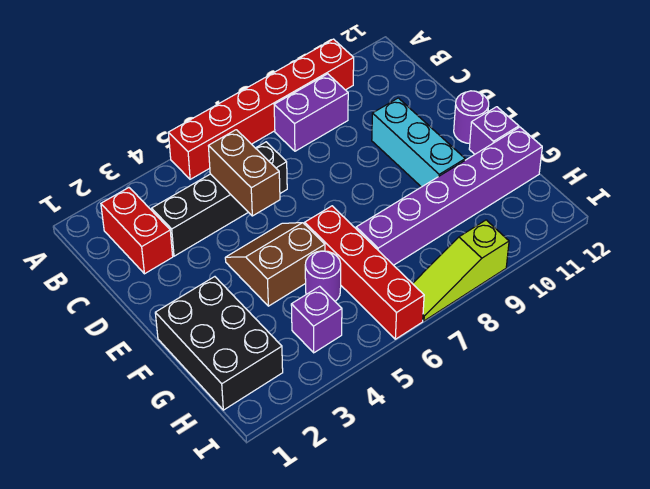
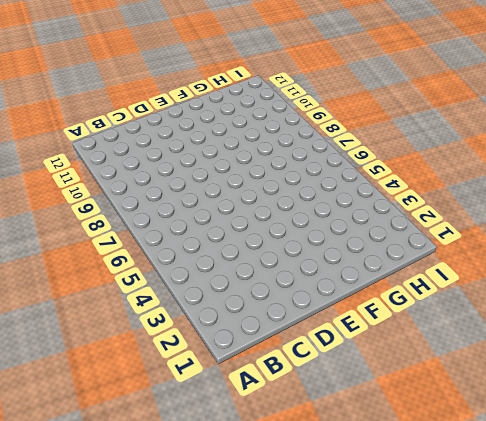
none -> red 1x6 brick [168,39,354,179]
none -> red 1x2 brick [101,188,173,274]
none -> purple 1x2 brick [274,74,348,151]

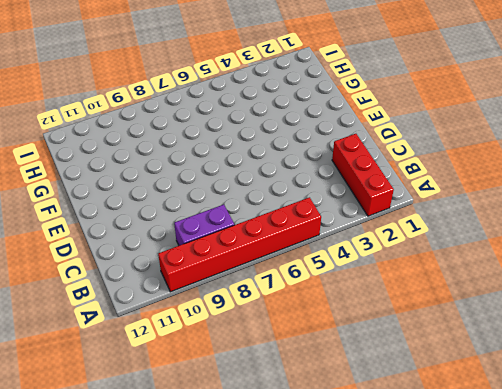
red 1x3 brick [332,134,394,216] -> red 1x2 brick [101,188,173,274]
none -> black 1x4 brick [152,142,287,256]
none -> cyan 1x3 brick [372,98,465,187]
none -> brown 2x2 slope [225,223,325,306]

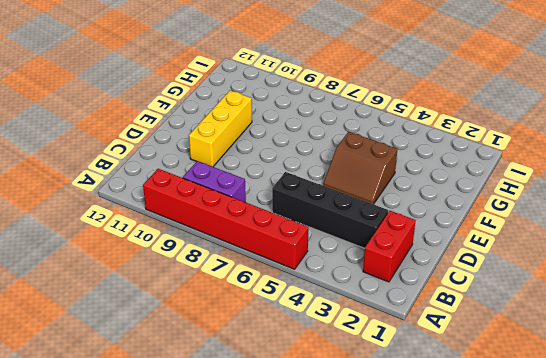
yellow 1x3 brick [189,91,252,167] -> cyan 1x3 brick [372,98,465,187]
none -> purple 1x1 round brick [454,91,489,143]
none -> black 2x3 brick [155,277,283,410]
none -> red 1x4 brick [305,206,424,339]

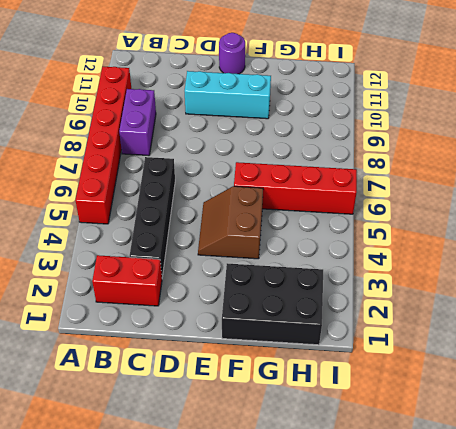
none -> purple 1x1 brick [469,107,519,154]
none -> purple 1x1 round brick [305,251,341,301]
none -> purple 1x6 brick [356,127,542,265]

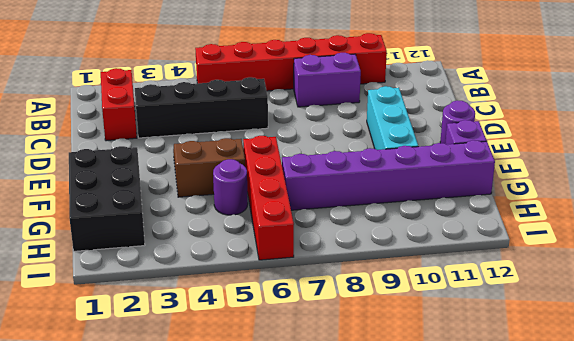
none -> purple 1x1 brick [291,286,342,353]
none -> lime 1x3 slope [413,220,509,321]
none -> brown 1x2 brick [209,130,280,216]

